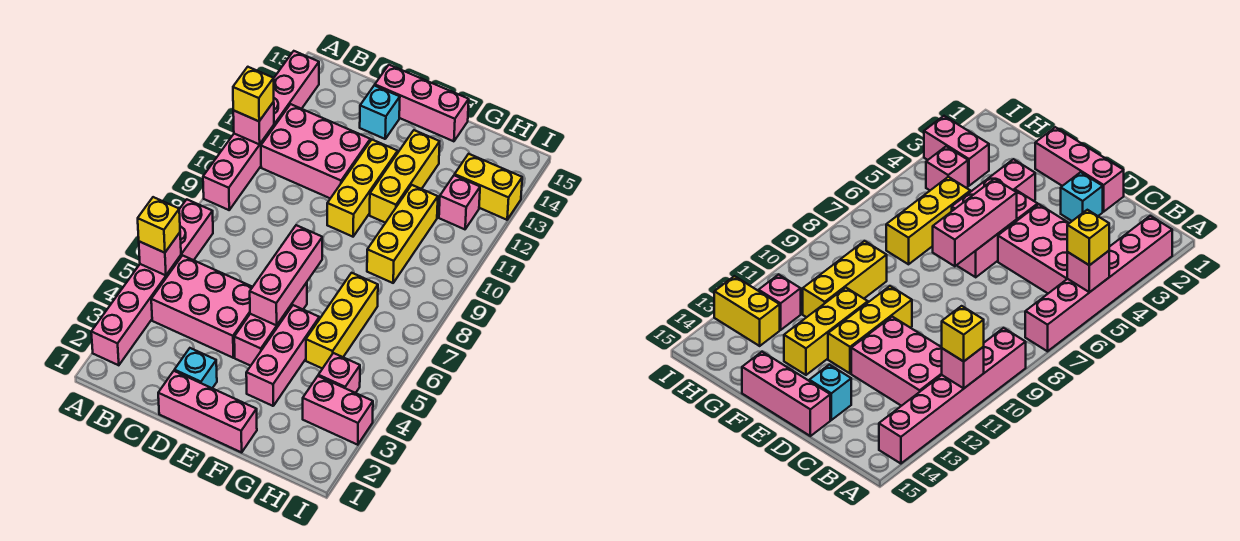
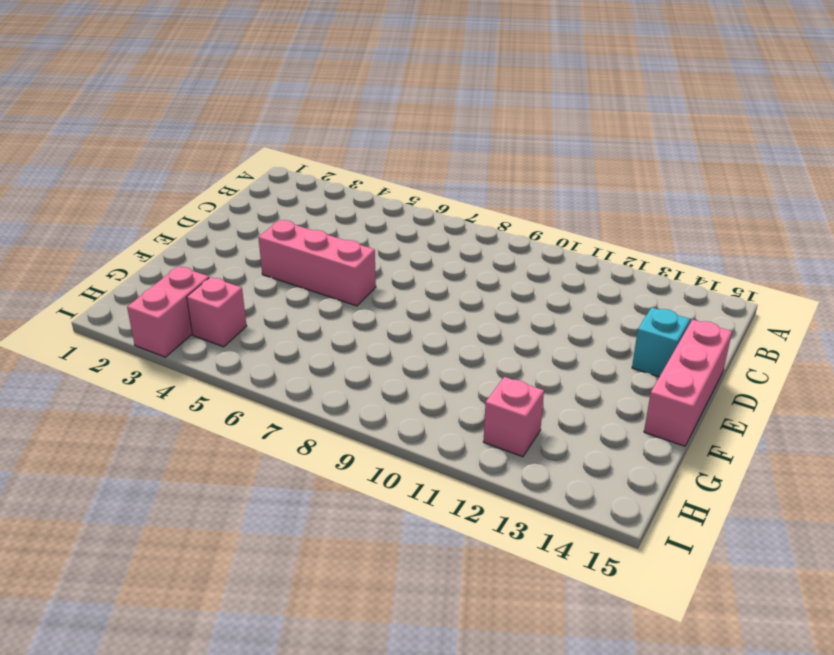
none -> pink 1x6 brick [91,199,213,365]
none -> pink 1x6 brick [203,51,319,210]
none -> pink 2x3 brick [151,255,252,358]

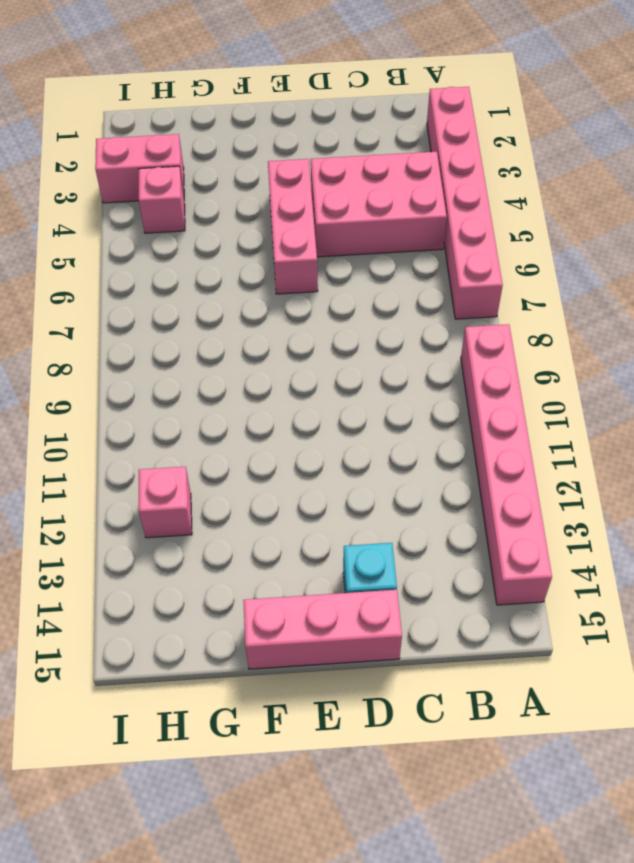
none -> pink 2x3 brick [261,104,370,198]
none -> pink 1x3 brick [158,371,257,452]
none -> cyan 1x1 brick [174,348,217,388]

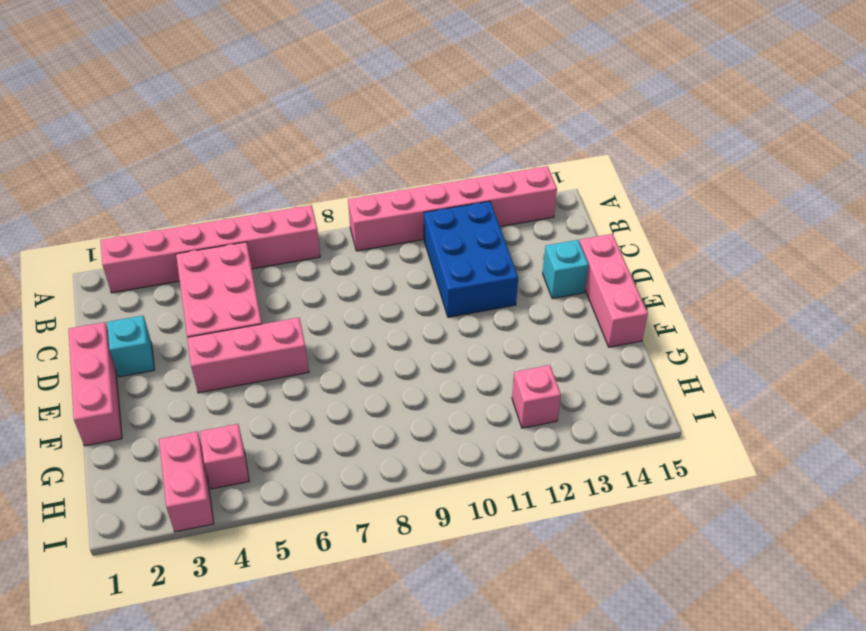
blue 2x3 brick [424,201,518,317] -> pink 2x3 brick [261,104,370,198]
none -> yellow 1x3 brick [327,140,398,237]
none -> pink 1x3 brick [246,305,319,406]
none -> yellow 1x3 brick [370,130,440,223]

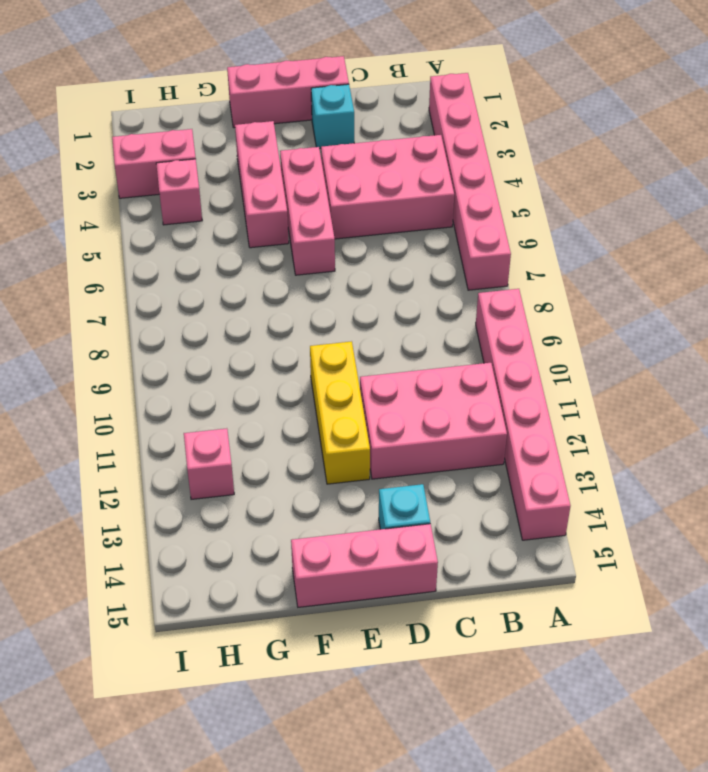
none -> yellow 1x3 brick [370,130,440,223]
none -> yellow 1x3 brick [306,273,378,369]
none -> yellow 1x3 brick [367,185,438,283]

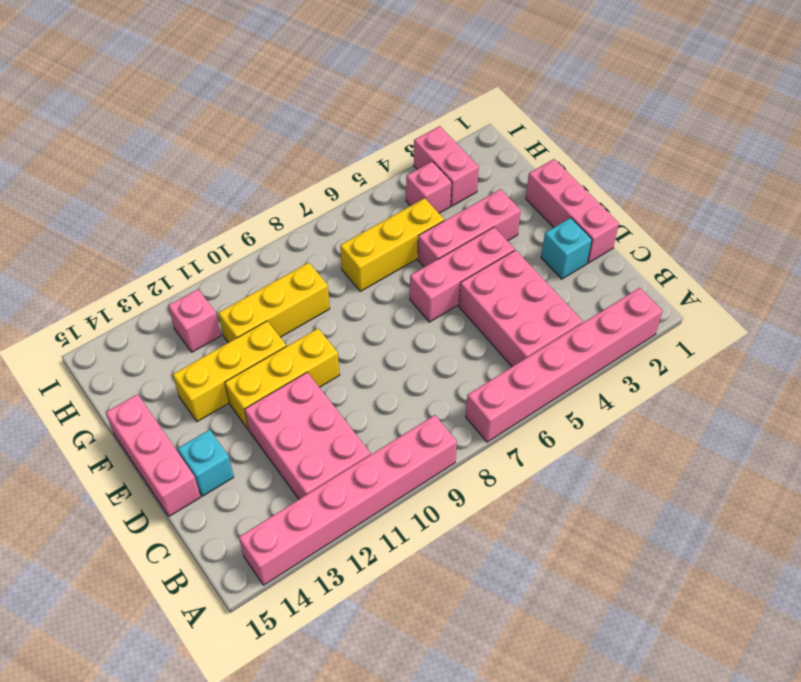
none -> yellow 1x2 brick [455,154,522,220]
none -> pink 1x1 brick [139,233,181,275]
none -> pink 1x1 brick [233,102,274,144]

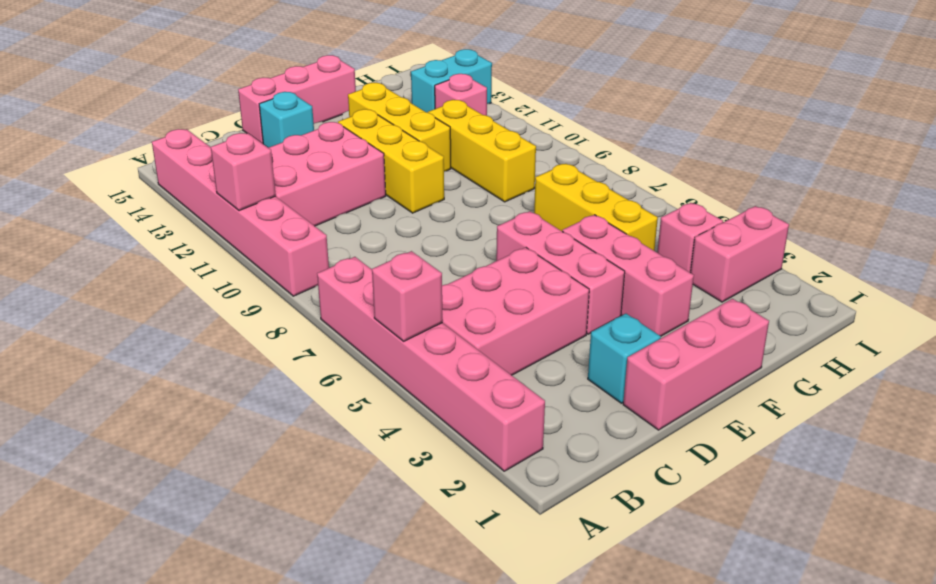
cyan 1x2 brick [411,49,492,112] -> yellow 1x2 brick [455,154,522,220]
none -> pink 1x3 brick [250,225,322,325]
none -> yellow 1x1 brick [138,197,180,253]
none -> yellow 1x1 brick [233,67,274,121]

